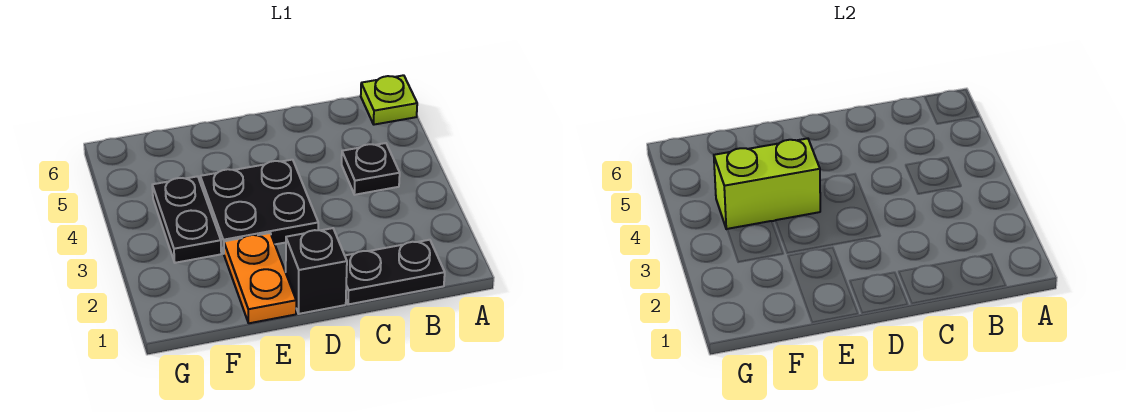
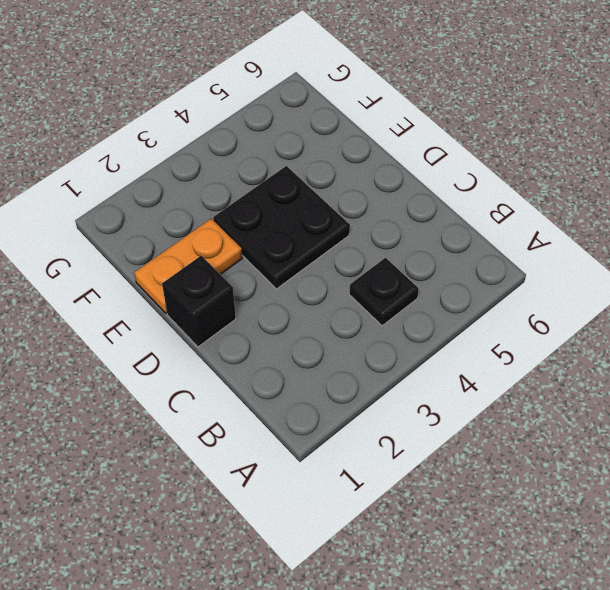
none -> lime 1x1 plate [361,75,417,125]
none -> black 1x2 plate [345,240,445,304]

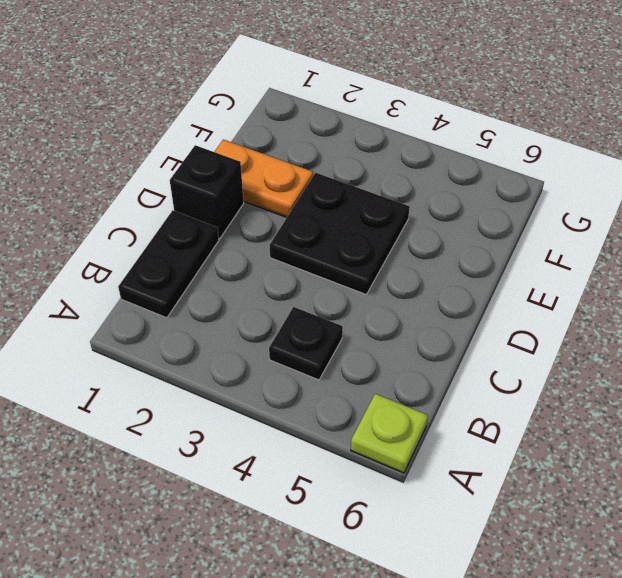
none -> black 1x2 plate [152,176,221,263]
none -> lime 1x2 brick [714,138,820,229]

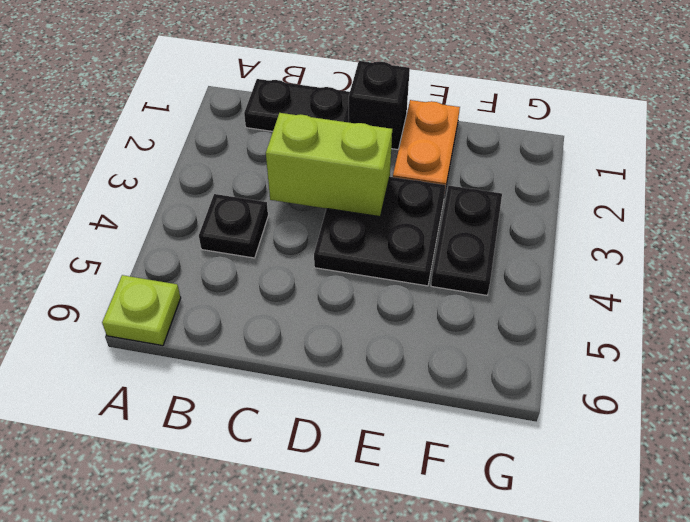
lime 1x2 brick [266,113,392,217] -> lime 1x2 brick moved to [714,138,820,229]

